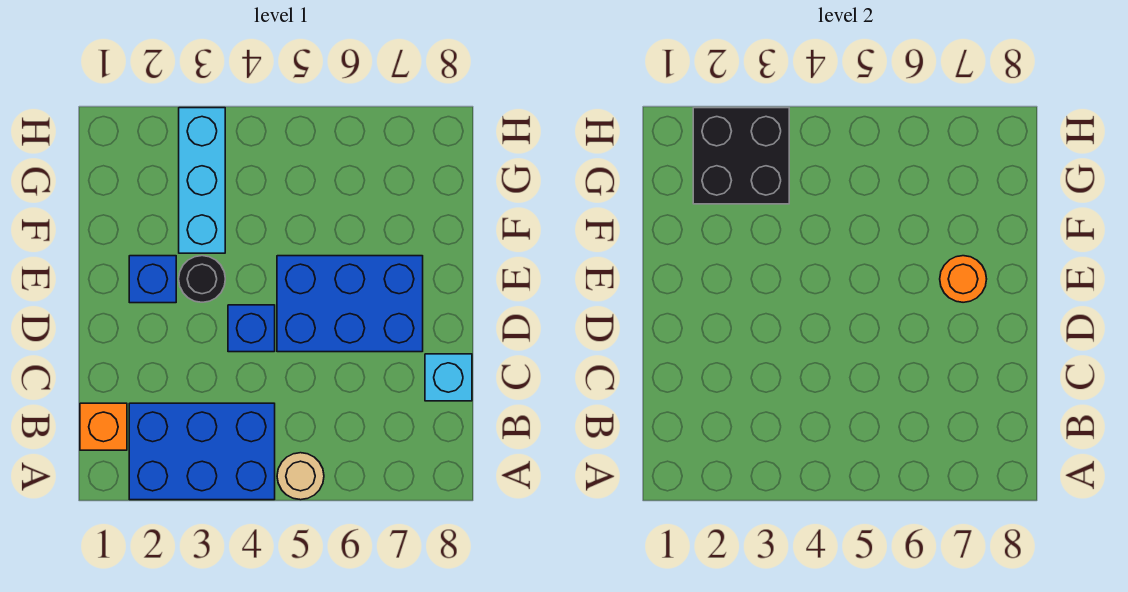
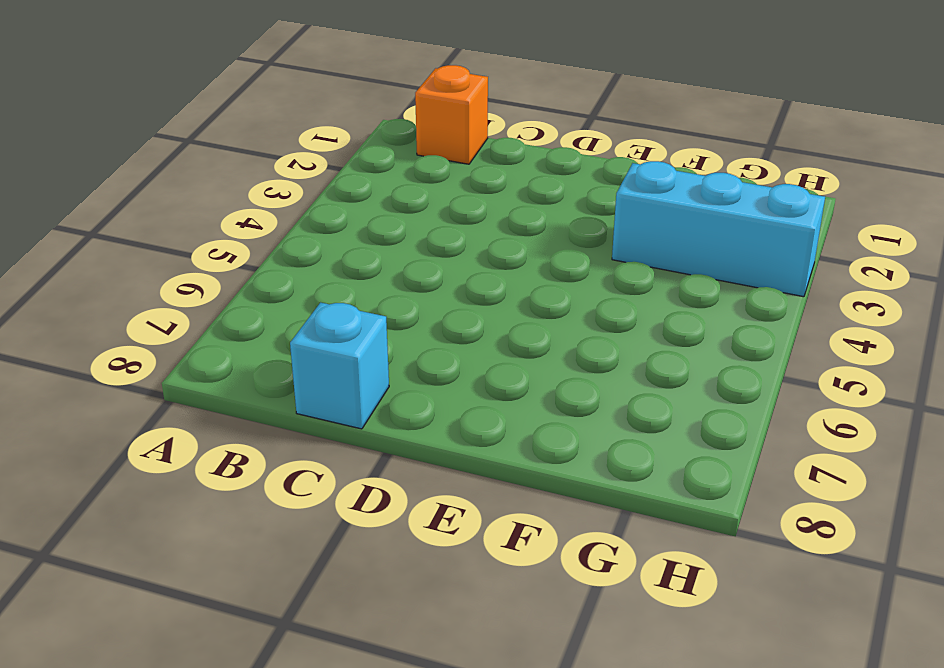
none -> blue 2x3 brick [129,403,275,500]
none -> tan 1x1 round brick [277,453,324,500]

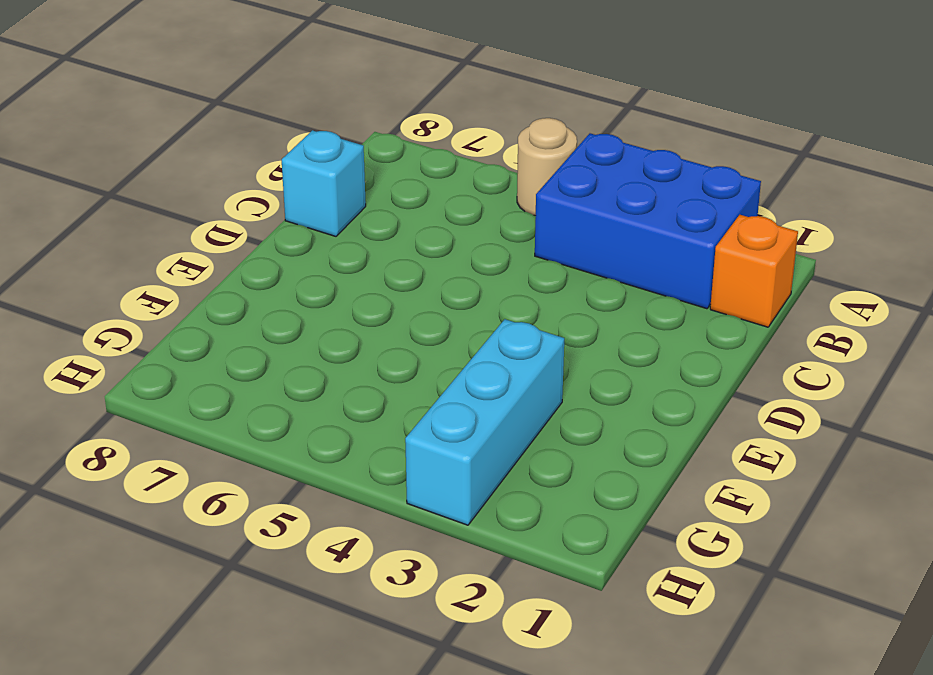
none -> blue 1x1 brick [228,305,275,352]
none -> blue 2x3 brick [277,256,423,352]

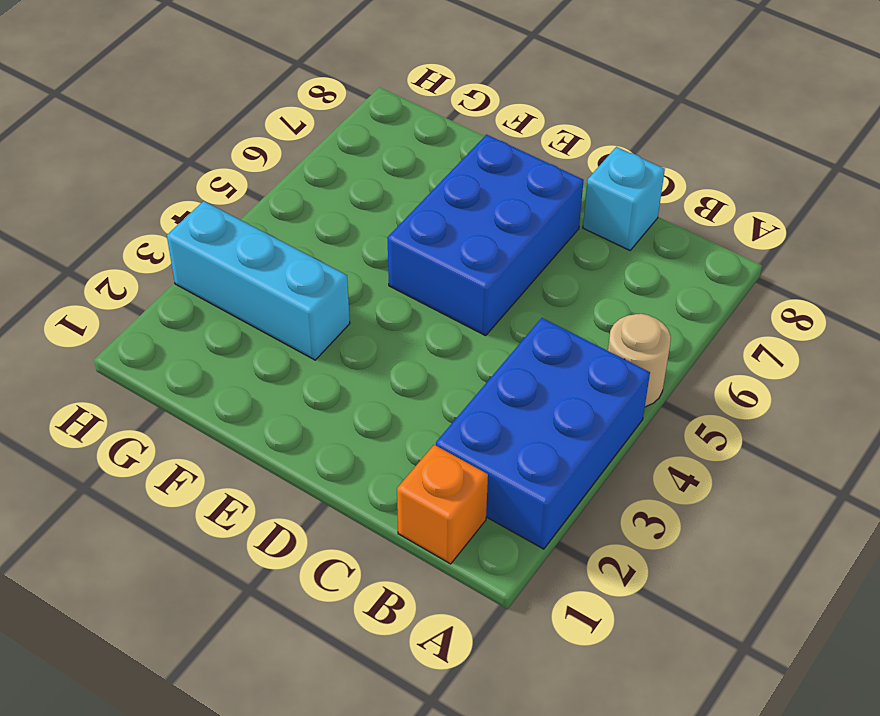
none -> blue 1x1 brick [228,305,275,352]
none -> blue 1x1 brick [129,256,176,303]

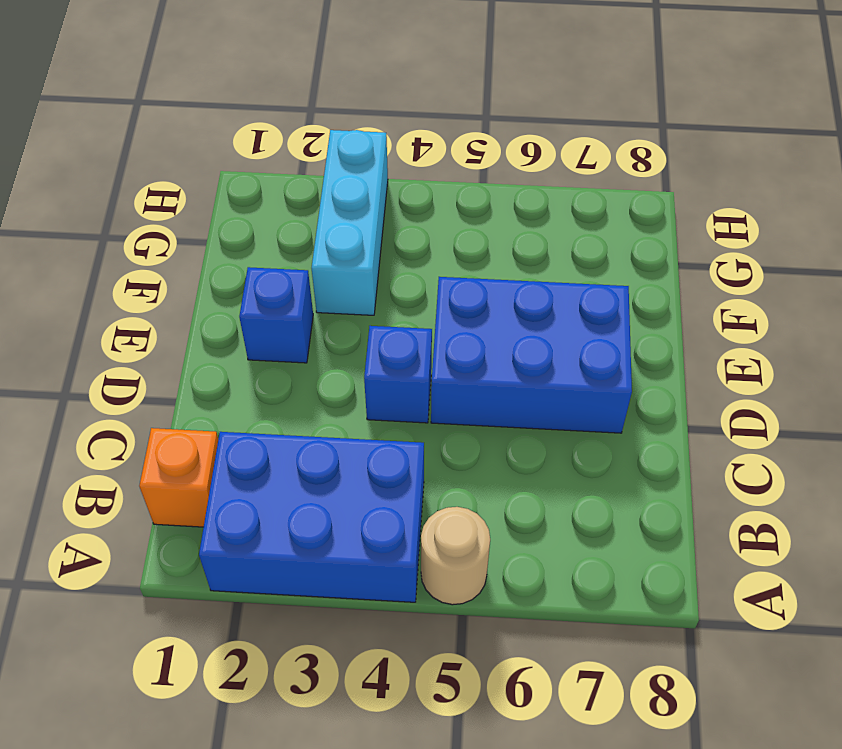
none -> cyan 1x1 brick [425,354,472,401]
none -> black 1x1 round brick [179,256,225,302]

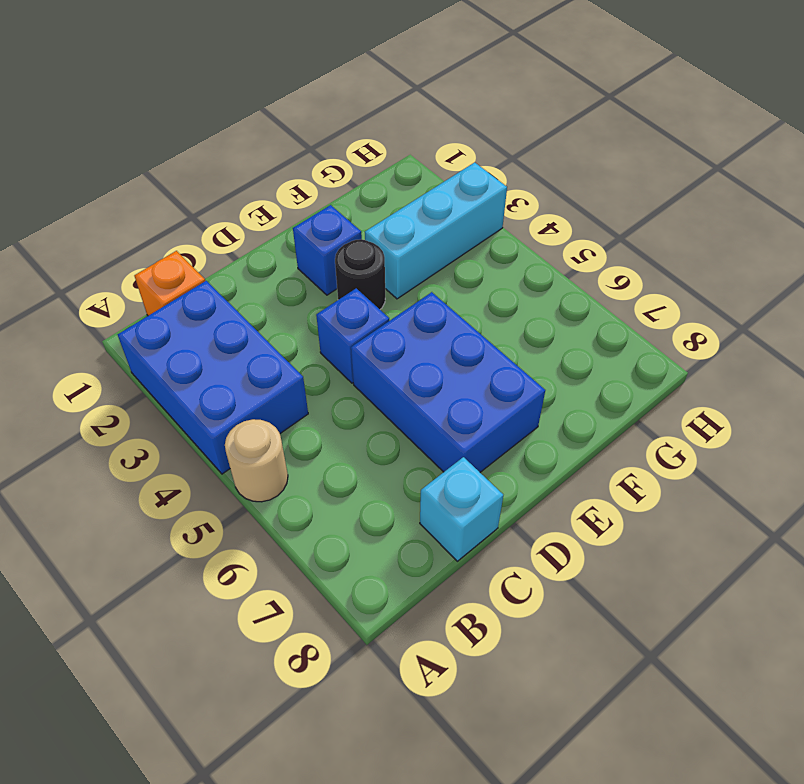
none -> orange 1x1 round brick [940,256,987,302]
none -> black 2x2 brick [693,108,789,204]

